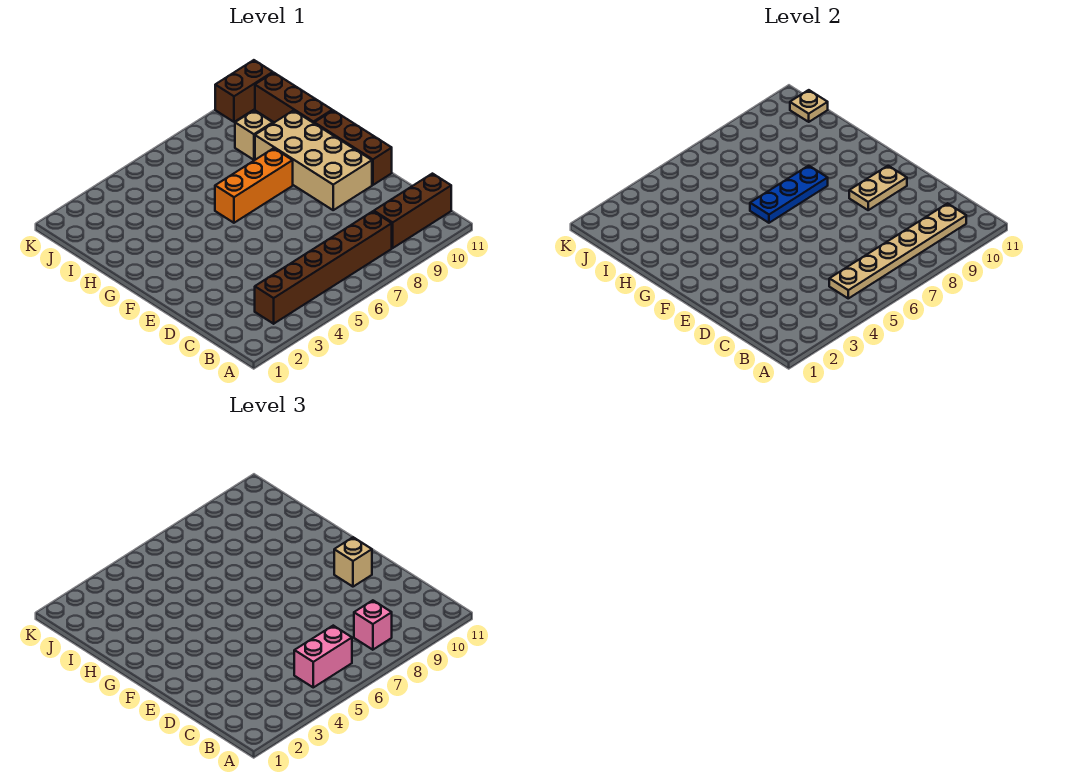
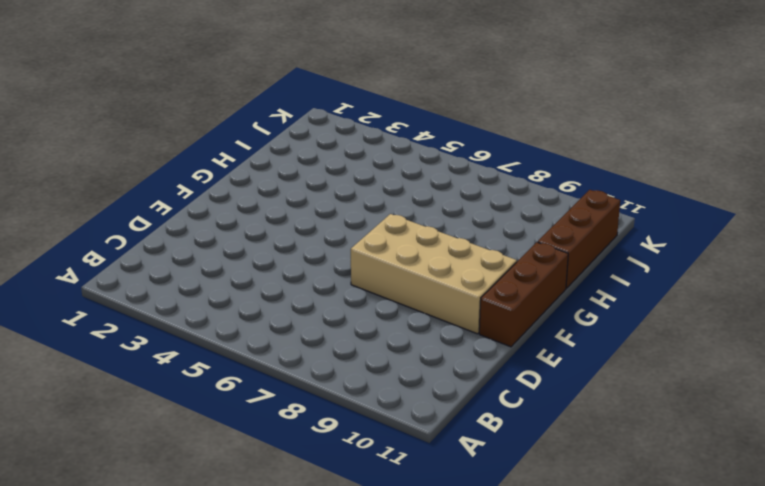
tan 2x4 brick [351,214,517,334] -> tan 2x4 brick turned to [255,110,372,210]
none -> brown 1x6 brick [255,211,392,324]
none -> brown 1x3 brick [374,174,451,248]
none -> orange 1x3 brick [215,148,293,223]

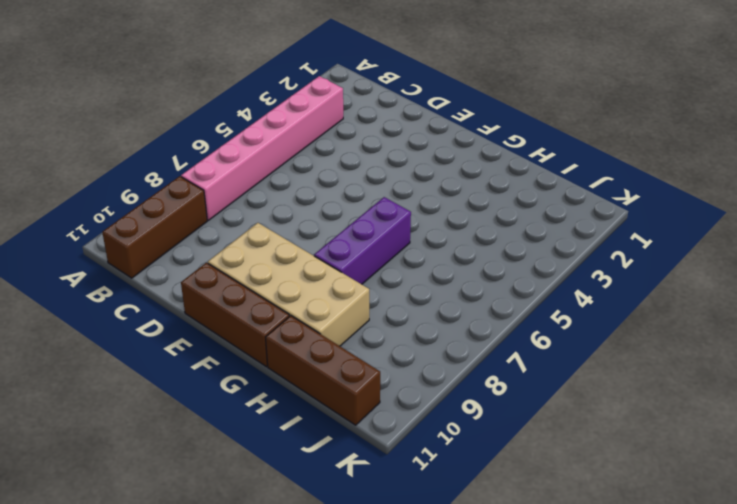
pink 1x6 brick [181,76,343,220] -> brown 1x6 brick [255,211,392,324]
purple 1x3 brick [314,197,411,284] -> orange 1x3 brick [215,148,293,223]
none -> tan 1x1 brick [235,111,273,160]
none -> brown 1x2 brick [215,60,273,122]
none -> tan 1x6 plate [829,203,966,298]

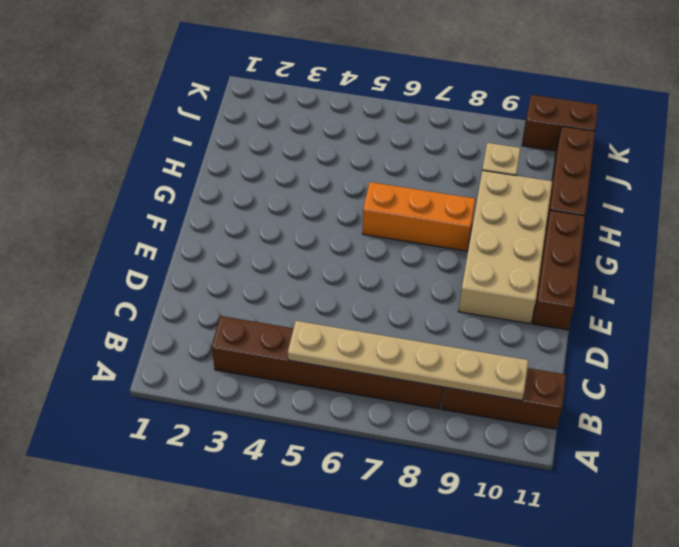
none -> tan 1x2 plate [849,166,907,210]
none -> blue 1x3 plate [750,166,828,223]
none -> tan 1x1 plate [790,90,828,122]

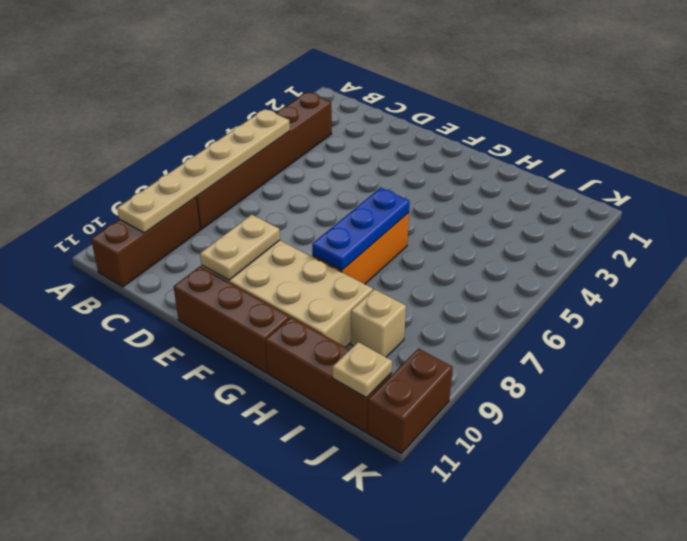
none -> pink 1x2 brick [294,626,352,687]
none -> pink 1x1 brick [354,600,392,650]
none -> tan 1x1 brick [334,537,372,587]

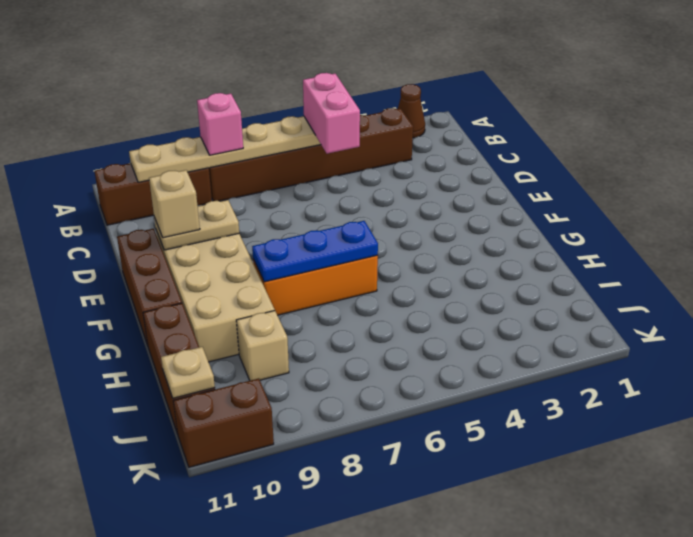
brown 1x1 cone [398,84,425,138] -> none
pink 1x2 brick [303,73,360,154] -> pink 1x2 brick turned to [294,626,352,687]

